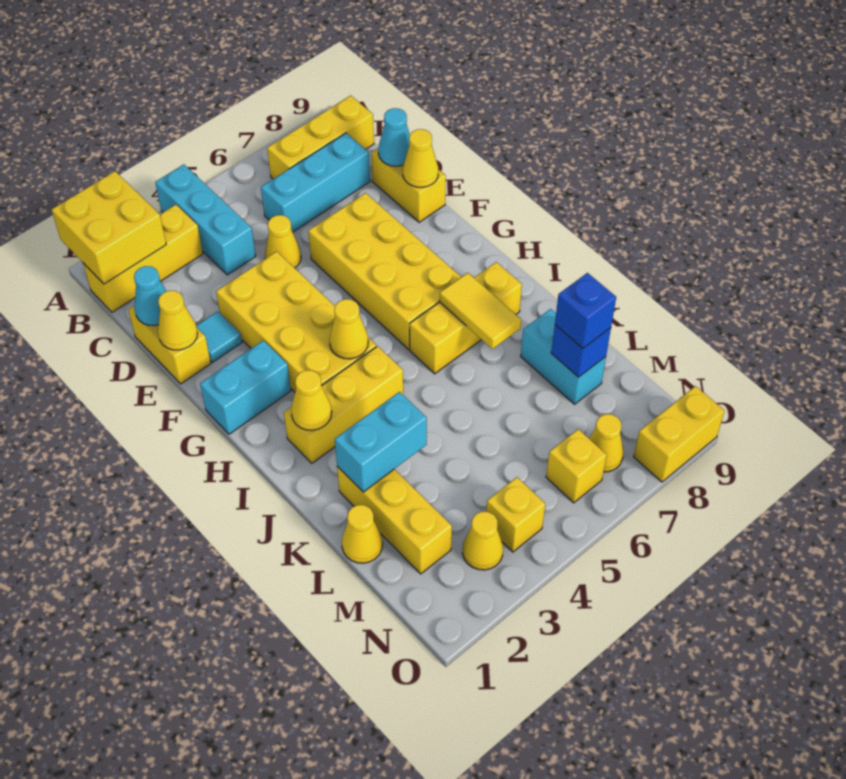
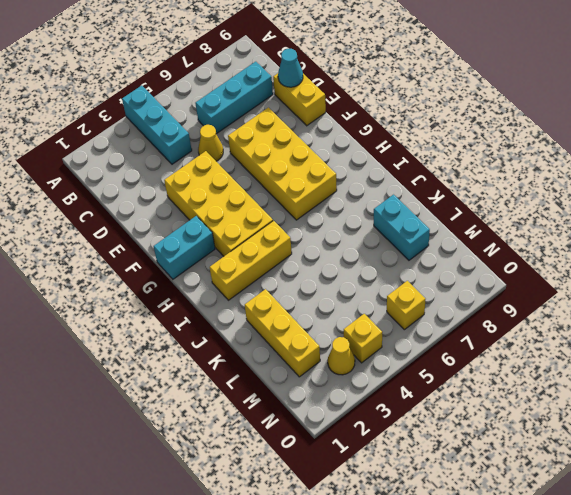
none -> yellow 1x3 brick [83,205,203,312]
none -> yellow 1x3 brick [267,96,374,179]
none -> yellow 1x2 brick [128,306,211,384]
none -> cyan 1x1 tile [196,311,242,362]

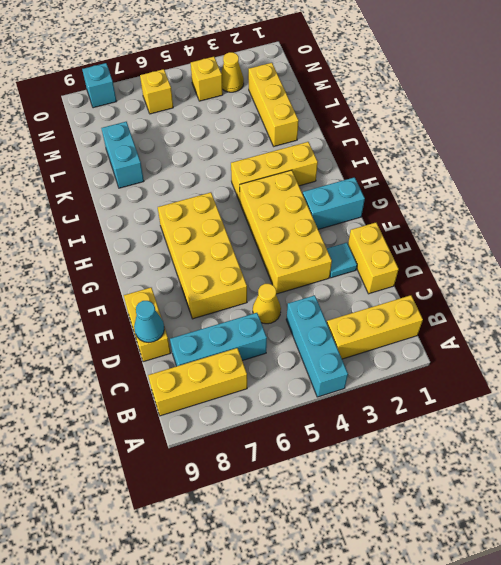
cyan 1x1 brick [82,63,117,108] -> yellow 1x2 brick [634,386,725,482]
none -> yellow 1x3 brick [410,262,522,374]
none -> yellow 1x1 cone [342,505,383,563]
none -> yellow 1x1 cone [589,414,623,472]
none -> yellow 2x2 brick [51,171,166,284]

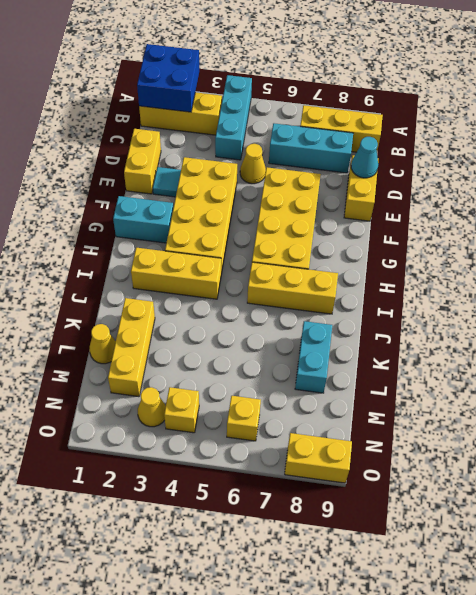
blue 2x2 brick [137,44,199,112] -> yellow 2x2 brick [51,171,166,284]
none -> yellow 1x1 cone [589,414,623,472]
none -> cyan 1x1 cone [134,266,167,326]
none -> yellow 1x1 cone [158,291,198,350]
none -> yellow 1x1 cone [403,129,438,187]

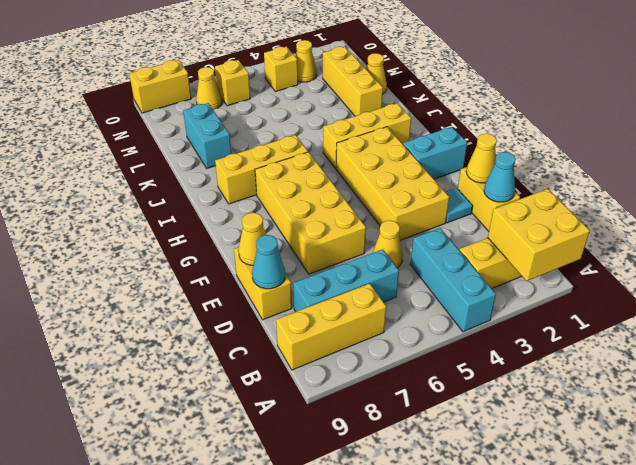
none -> yellow 1x1 cone [329,299,368,359]
none -> yellow 1x1 cone [291,370,332,430]
none -> yellow 1x2 tile [439,273,521,349]
none -> cyan 1x2 brick [335,392,427,492]

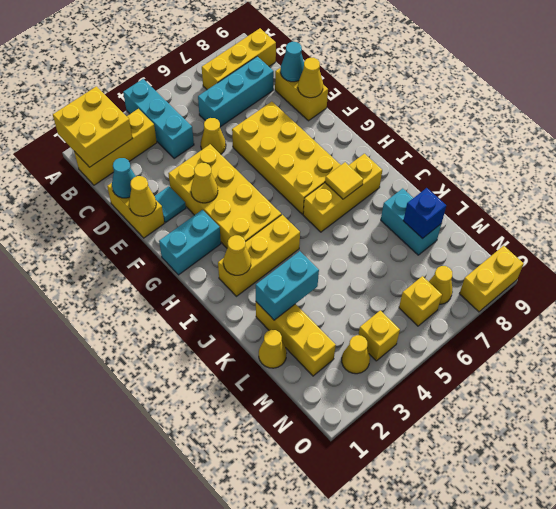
yellow 1x1 cone [191,163,218,203] -> yellow 1x1 cone moved to [329,299,368,359]
yellow 1x1 tile [325,162,363,199] -> yellow 1x2 tile [439,273,521,349]
none -> blue 1x1 brick [555,273,616,348]

